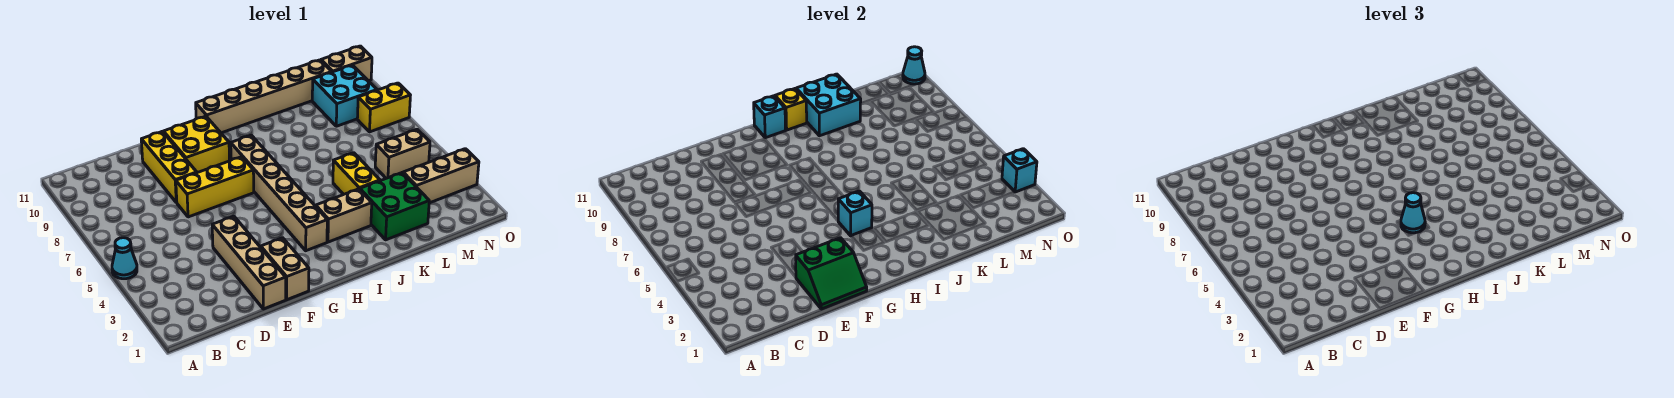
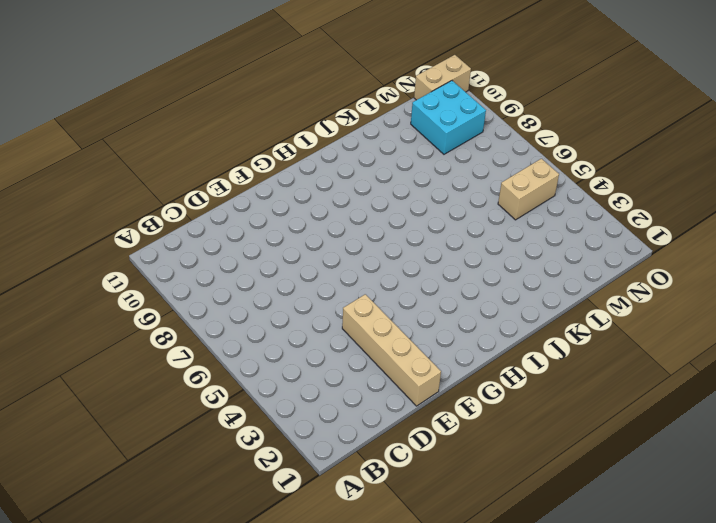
none -> cyan 1x1 cone [112,238,137,279]
none -> yellow 1x3 brick [176,157,254,217]
none -> yellow 1x3 brick [141,132,197,203]

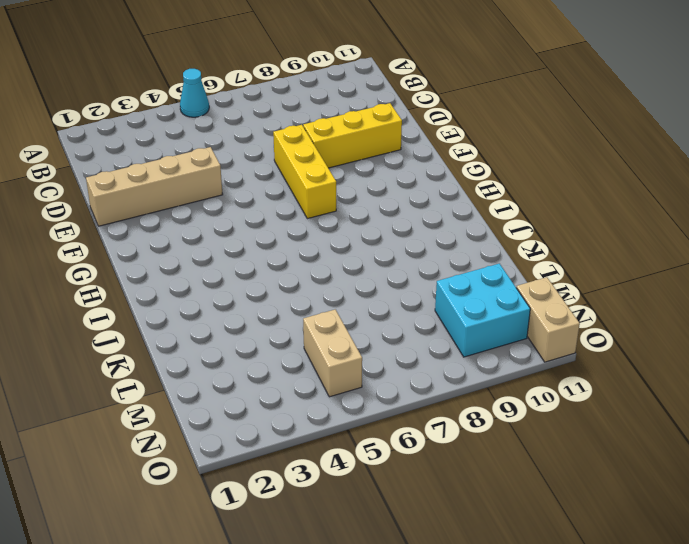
none -> tan 1x2 brick [261,238,309,300]
none -> yellow 2x2 brick [163,116,229,173]
none -> tan 1x6 brick [231,135,327,251]

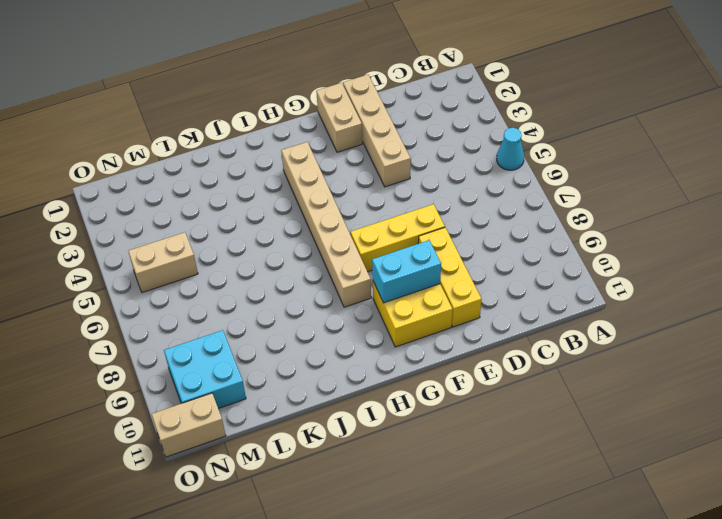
cyan 1x2 brick [372,240,441,303] -> none
none -> tan 1x6 brick [196,60,331,133]
none -> tan 1x2 brick [316,189,372,242]
none -> green 2x2 brick [360,173,429,240]

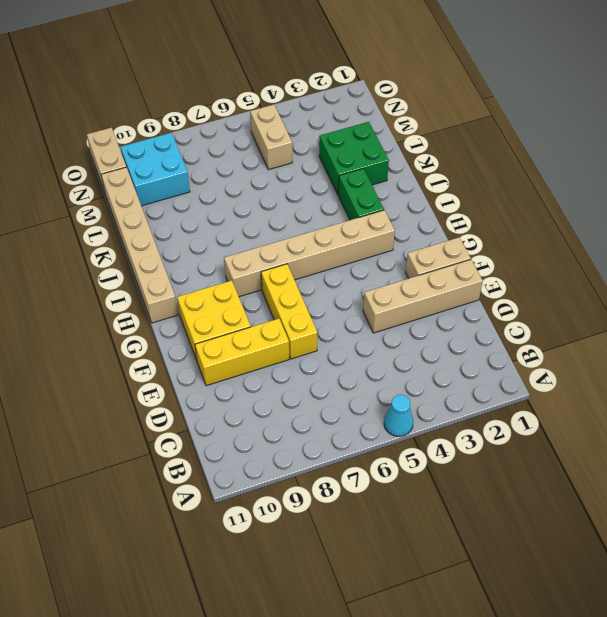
green 1x2 brick [338,169,384,220] -> tan 1x2 brick [316,189,372,242]
none -> yellow 1x2 brick [333,153,380,195]
none -> tan 1x3 brick [403,149,479,203]
none -> yellow 1x2 brick [357,83,410,132]

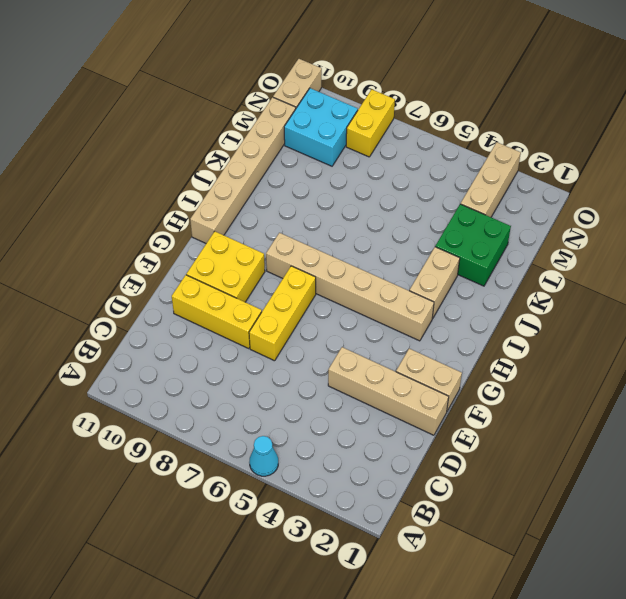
none -> yellow 1x2 brick [333,153,380,195]
none -> tan 1x2 brick [375,129,430,178]
none -> green 2x2 slope [796,238,867,309]

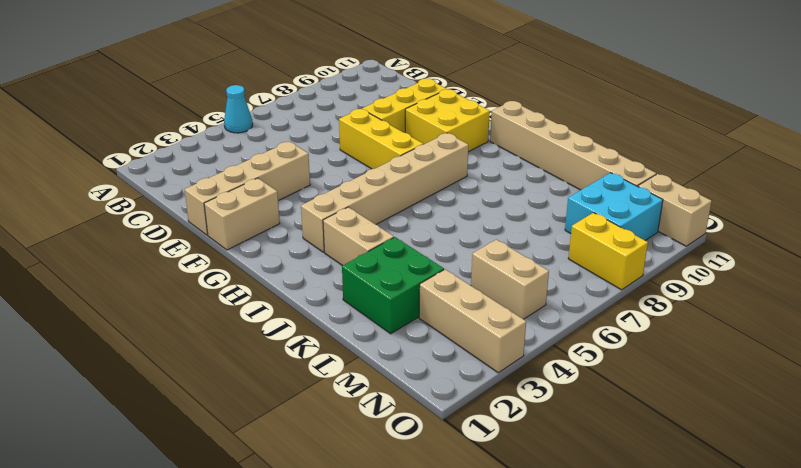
none -> yellow 1x2 brick [333,153,380,195]
none -> green 2x2 slope [796,238,867,309]
none -> cyan 1x1 brick [838,191,872,236]

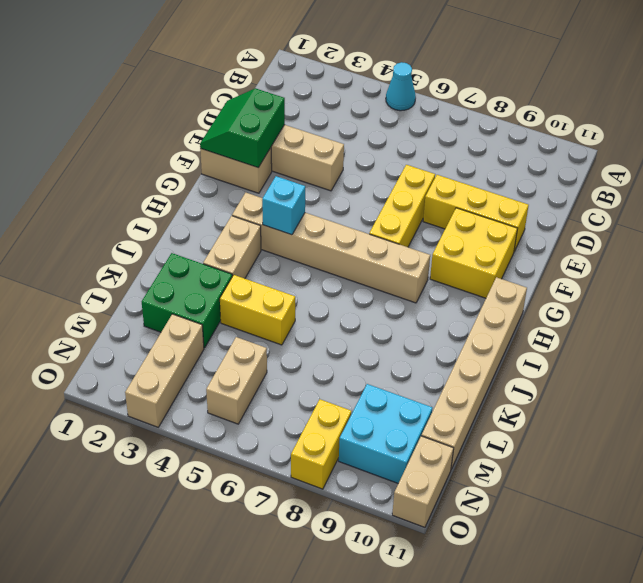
none -> cyan 1x1 brick [754,96,786,138]
none -> yellow 1x1 brick [775,89,807,130]
none -> cyan 2x2 brick [796,74,861,136]

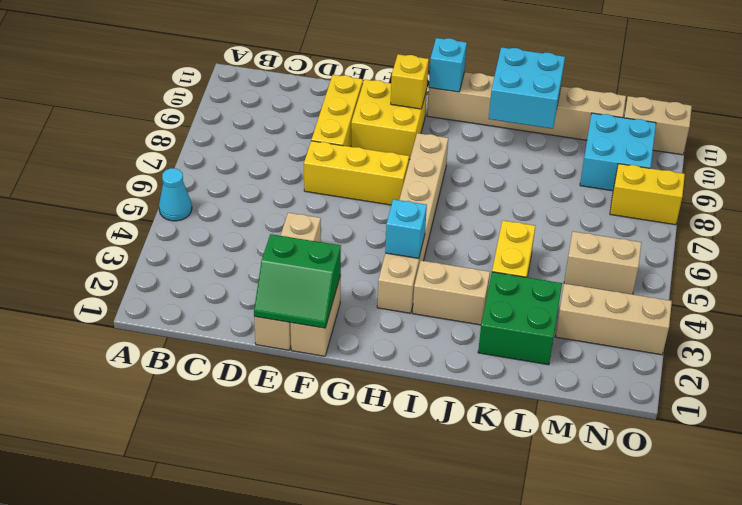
yellow 1x1 brick [391,54,429,109] -> yellow 1x1 brick moved to [775,89,807,130]
none -> cyan 1x1 brick [1002,149,1037,192]
none -> cyan 1x1 cone [903,47,925,84]
none -> cyan 1x1 cone [1401,193,1425,233]

